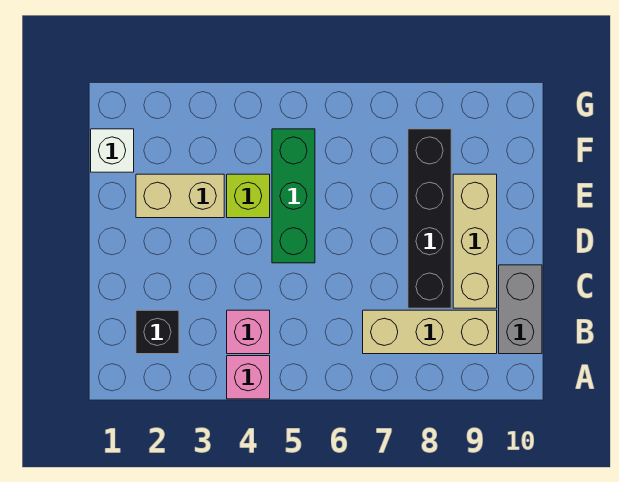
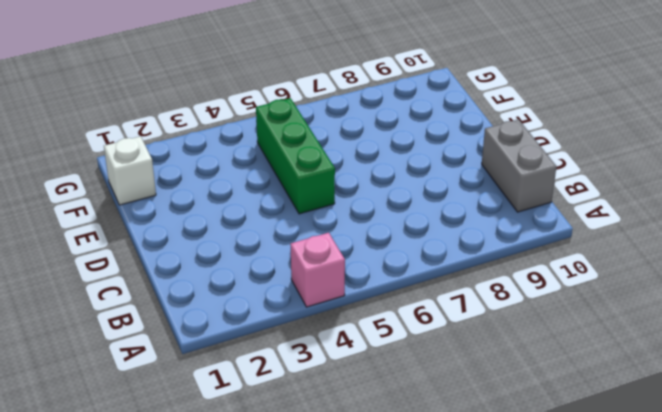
none -> black 1x1 brick [136,310,179,354]
none -> pink 1x1 brick [227,310,270,354]

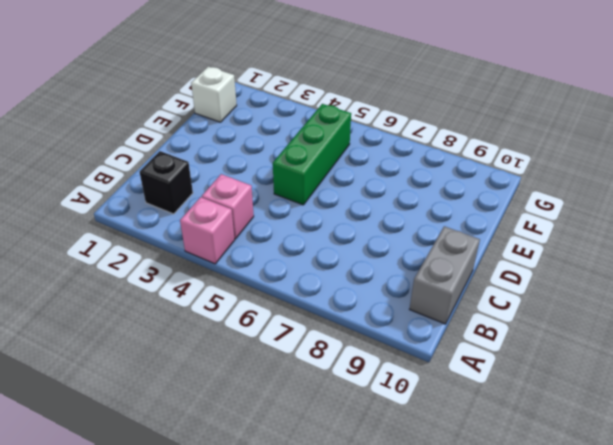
none -> tan 1x3 brick [363,310,497,354]
none -> black 1x4 brick [408,129,451,308]

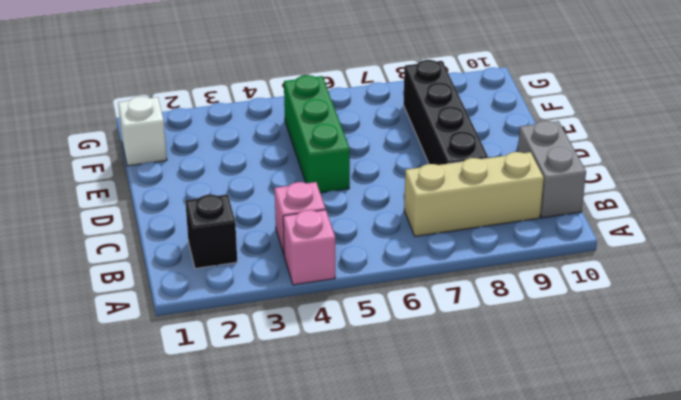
none -> tan 1x3 brick [453,174,497,308]
none -> tan 1x2 brick [136,174,224,218]

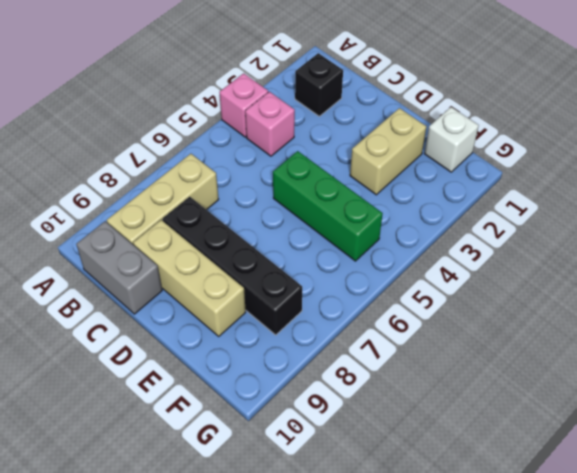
none -> lime 1x1 brick [227,174,270,218]

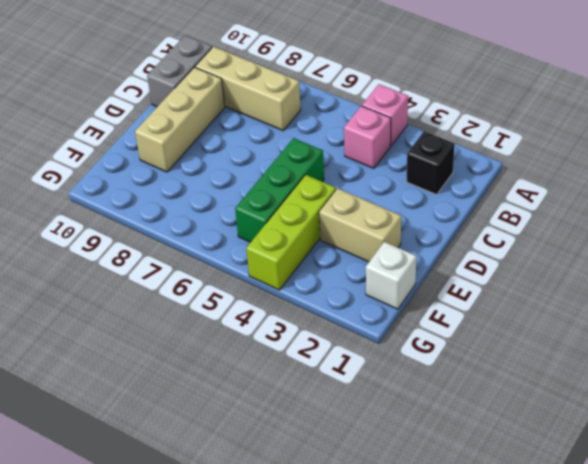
lime 1x3 brick [246,175,336,290] -> lime 1x1 brick [227,174,270,218]
none -> black 1x4 brick [408,129,451,308]

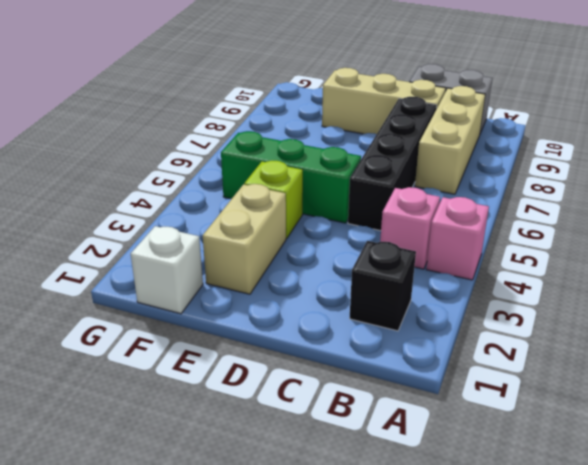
black 1x4 brick [348,97,437,231] -> black 1x4 brick turned to [408,129,451,308]

